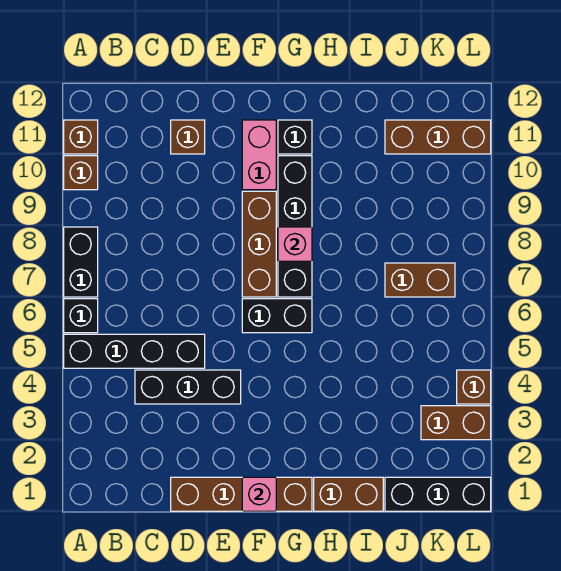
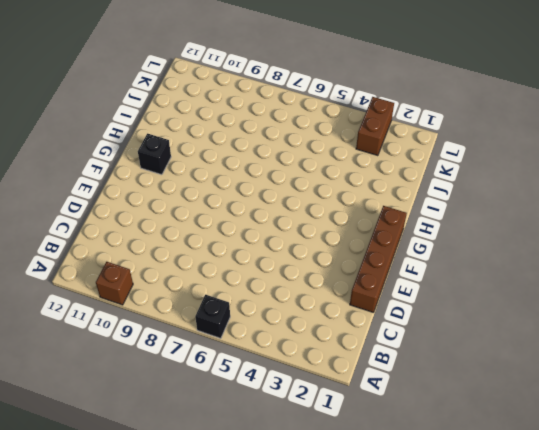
none -> black 1x4 brick [64,334,205,368]
none -> black 1x2 brick [64,227,98,297]
none -> brown 1x1 brick [64,120,98,154]

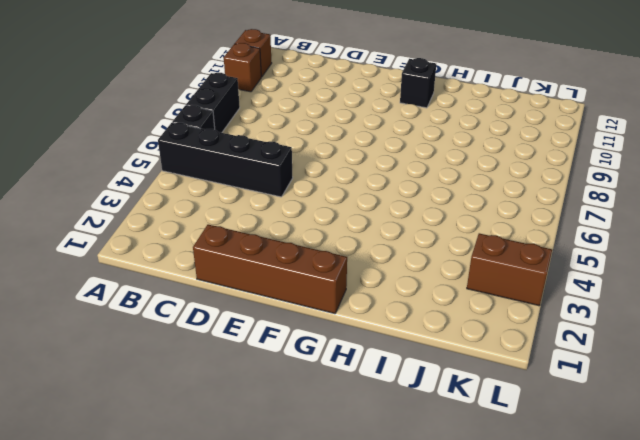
none -> black 1x3 brick [135,370,241,404]
none -> brown 1x1 brick [171,120,205,154]
none -> black 1x2 brick [242,299,312,333]

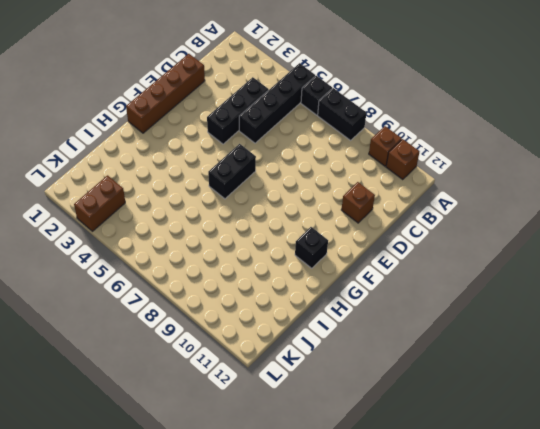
none -> brown 1x3 brick [242,191,276,297]
none -> pink 1x2 brick [242,120,276,190]
none -> black 1x4 brick [278,156,312,297]

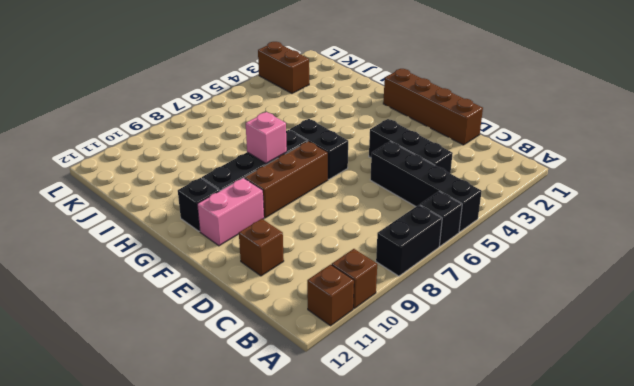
none -> brown 1x2 brick [314,477,383,511]
none -> black 1x3 brick [385,477,491,511]
none -> brown 1x2 brick [385,263,455,297]

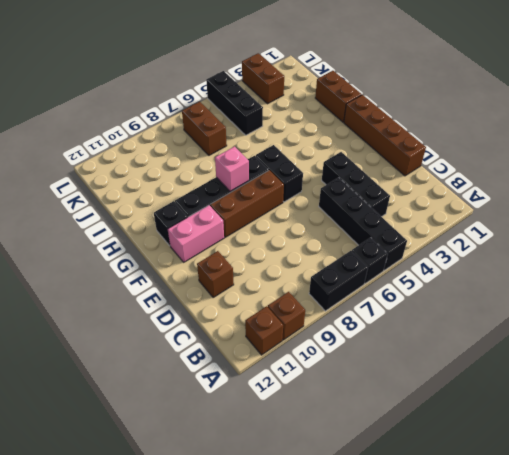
black 1x3 brick [206,71,263,135] -> black 1x3 brick moved to [385,477,491,511]
none -> brown 1x3 brick [385,120,491,154]
none -> brown 1x1 brick [457,370,491,404]
none -> pink 1x1 brick [242,477,276,511]

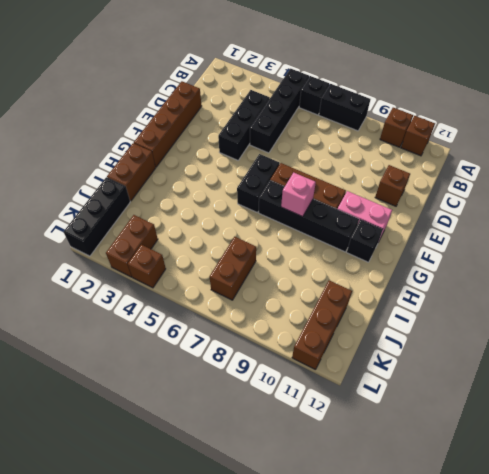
none -> pink 1x1 brick [242,477,276,511]

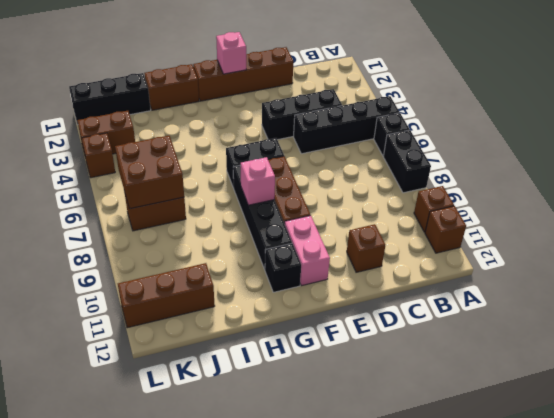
brown 2x2 brick [115,136,184,209] -> none

